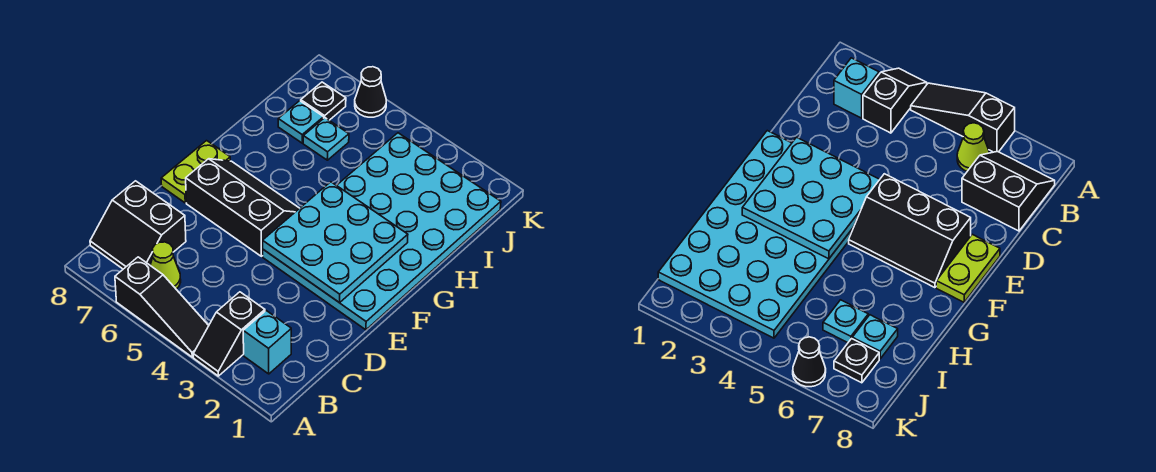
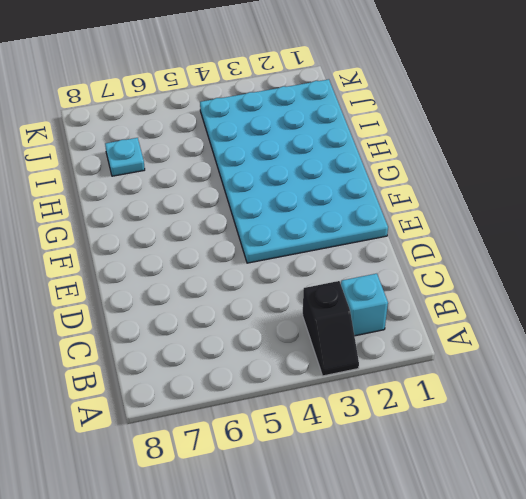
none -> black 1x3 slope [115,257,209,357]
none -> lime 1x1 cone [150,242,181,289]
none -> black 2x2 slope [90,181,186,269]

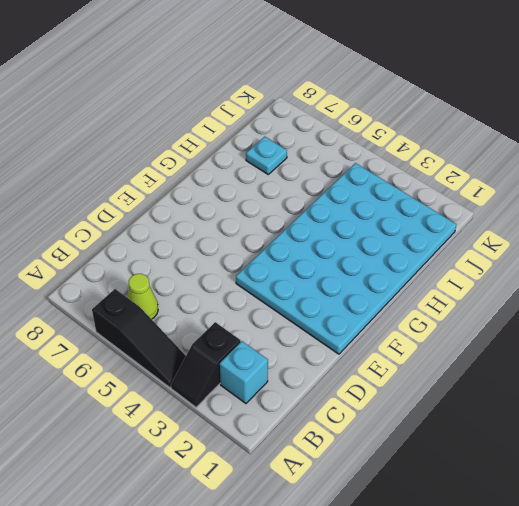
none -> black 2x2 slope [90,181,186,269]
none -> black 2x3 slope [186,159,299,256]
none -> lime 1x2 plate [161,141,230,203]

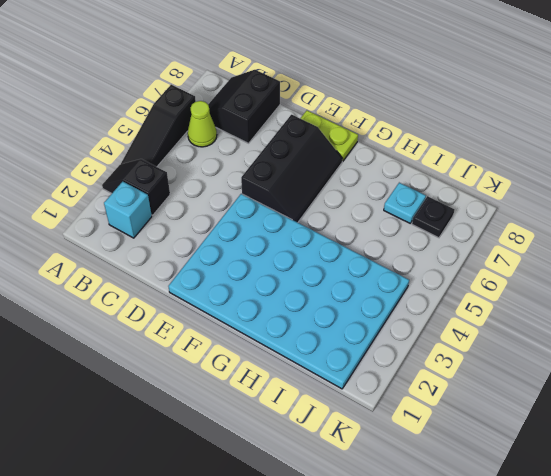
none -> cyan 1x1 plate [303,118,349,160]
none -> black 1x1 cone [355,67,386,117]
none -> cyan 3x3 plate [263,182,408,303]

